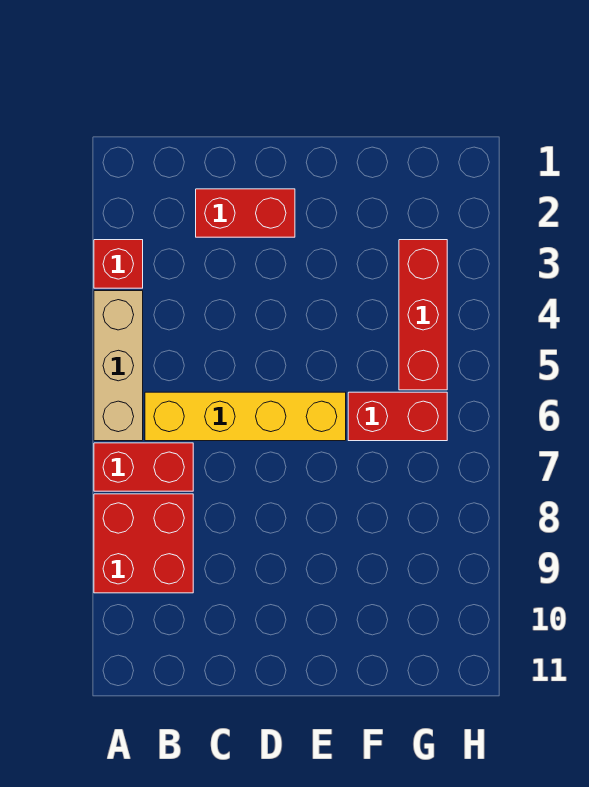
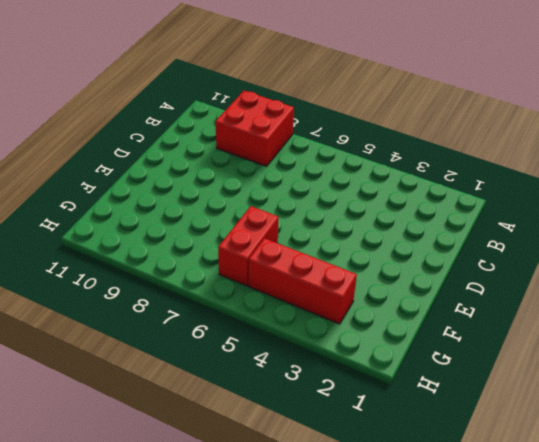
none -> red 1x1 brick [94,240,143,288]
none -> tan 1x3 brick [94,291,143,441]

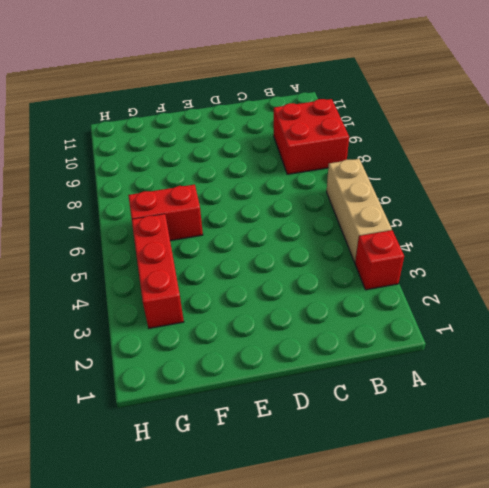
none -> red 1x2 brick [94,443,193,491]
none -> yellow 1x4 brick [145,392,346,441]

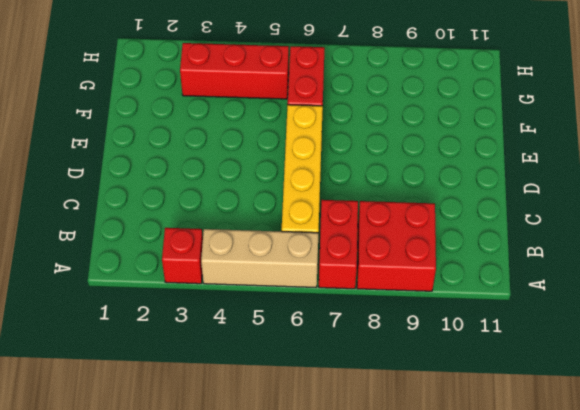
none -> red 1x2 brick [196,189,295,237]

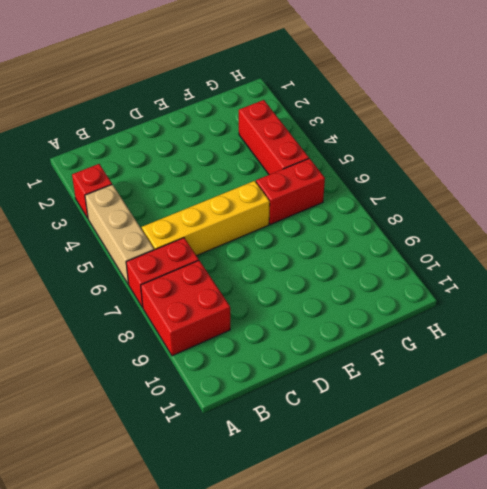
none -> red 1x2 brick [196,189,295,237]

